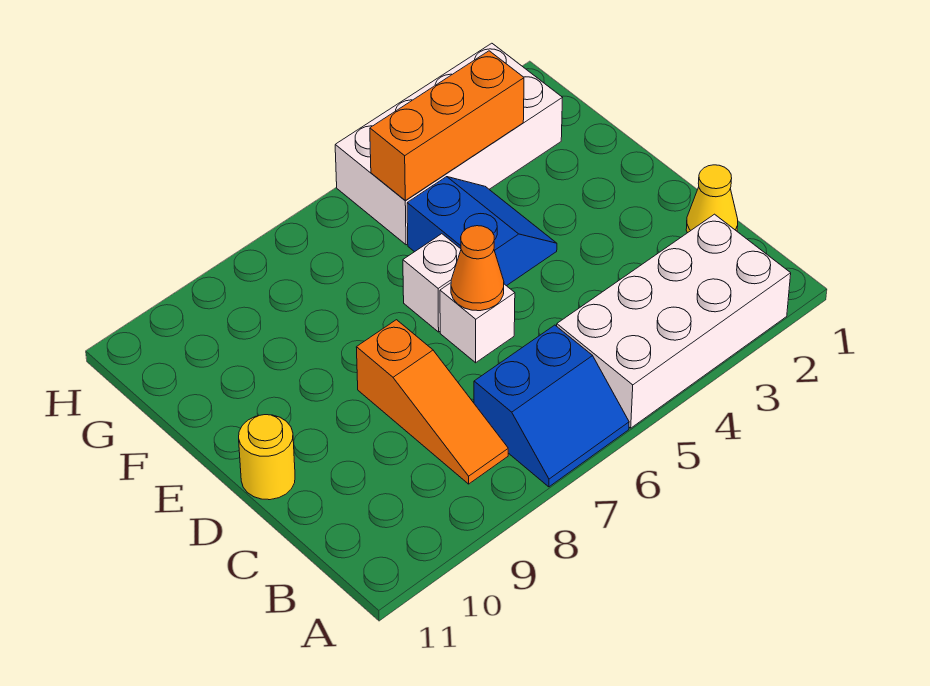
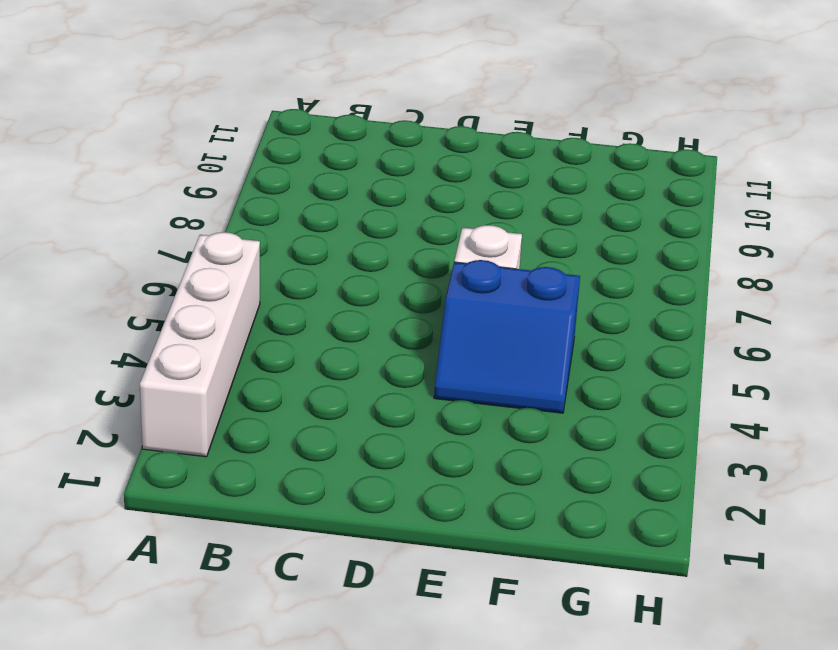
white 1x4 brick [140,232,260,457] -> white 2x4 brick [557,214,791,428]
none -> blue 2x2 slope [474,325,629,487]
none -> orange 1x3 slope [356,320,508,484]

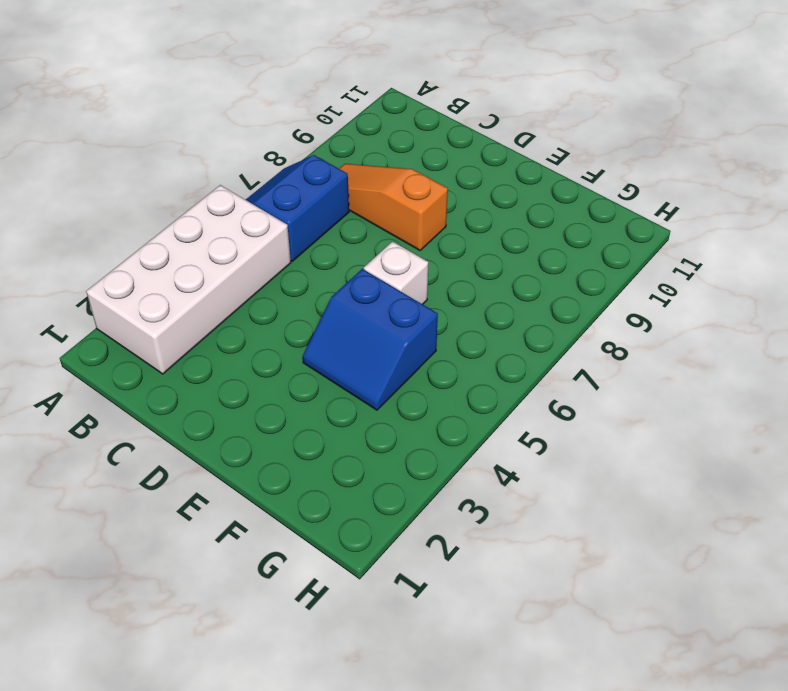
none -> yellow 1x1 cone [686,165,738,233]
none -> white 1x1 brick [440,283,515,363]

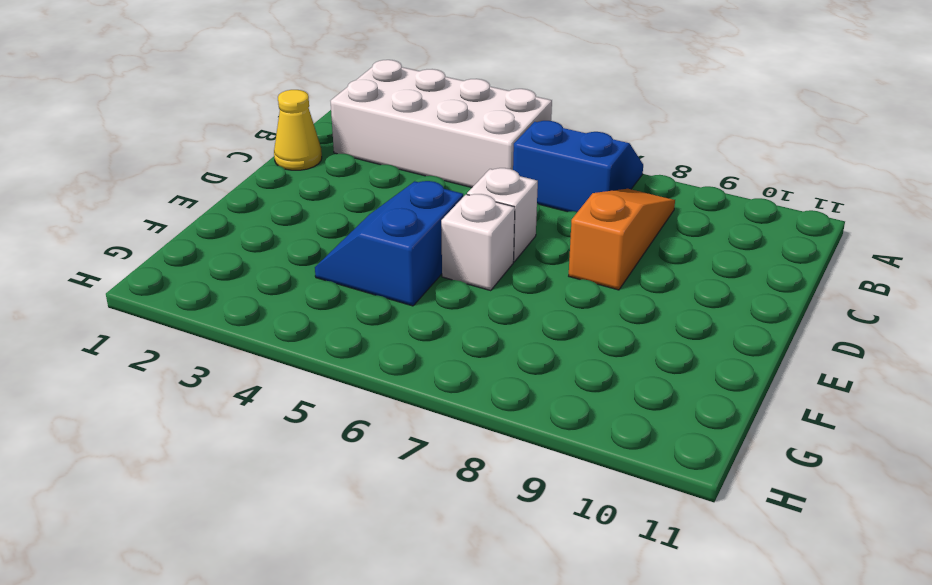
none -> yellow 1x1 round brick [239,415,295,500]
none -> white 2x4 brick [335,43,562,245]

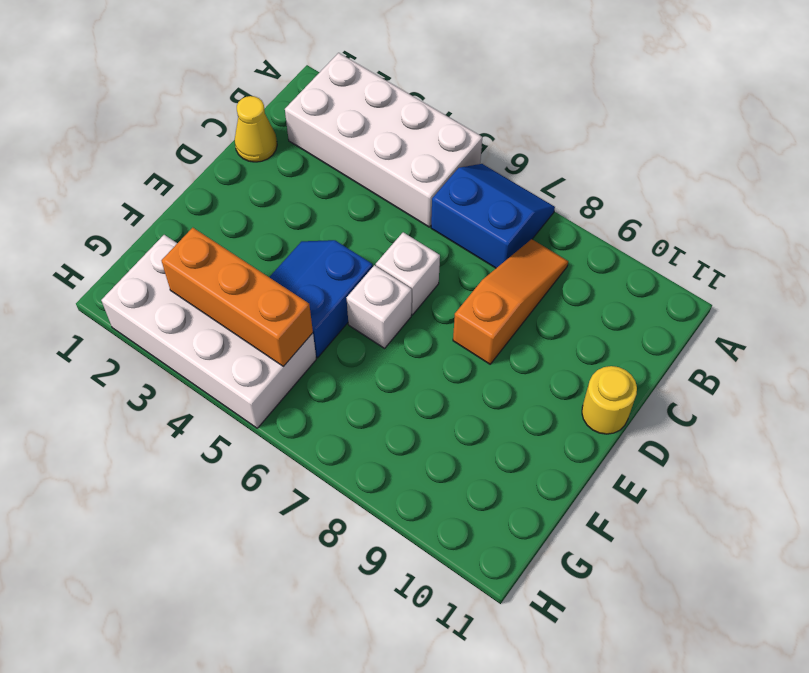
none -> orange 1x1 cone [451,226,504,311]

